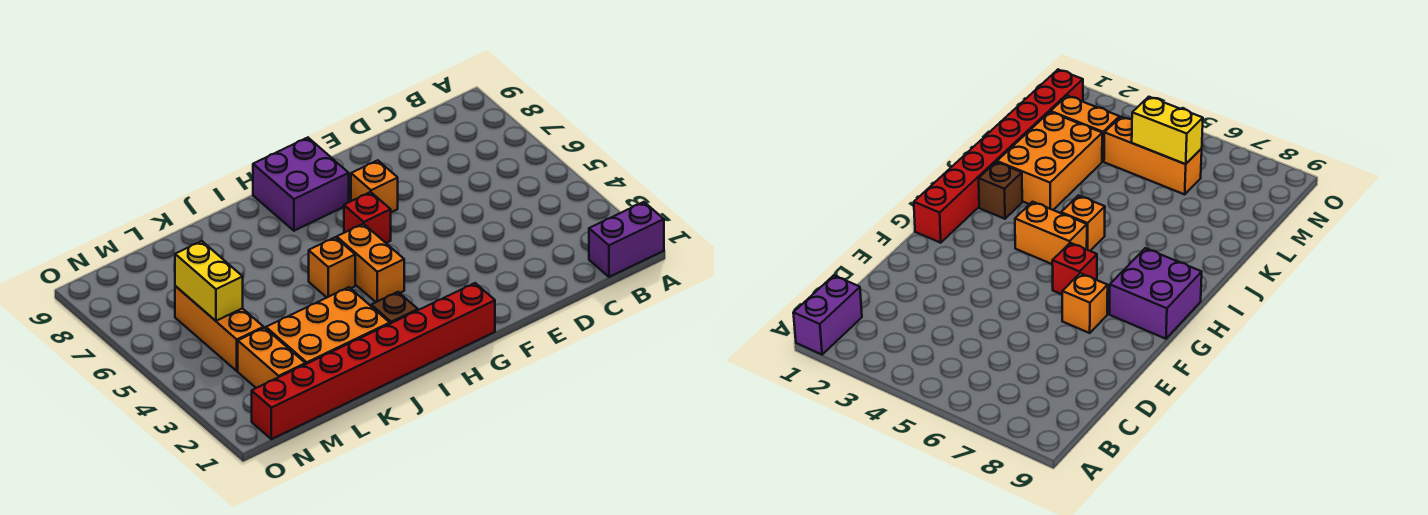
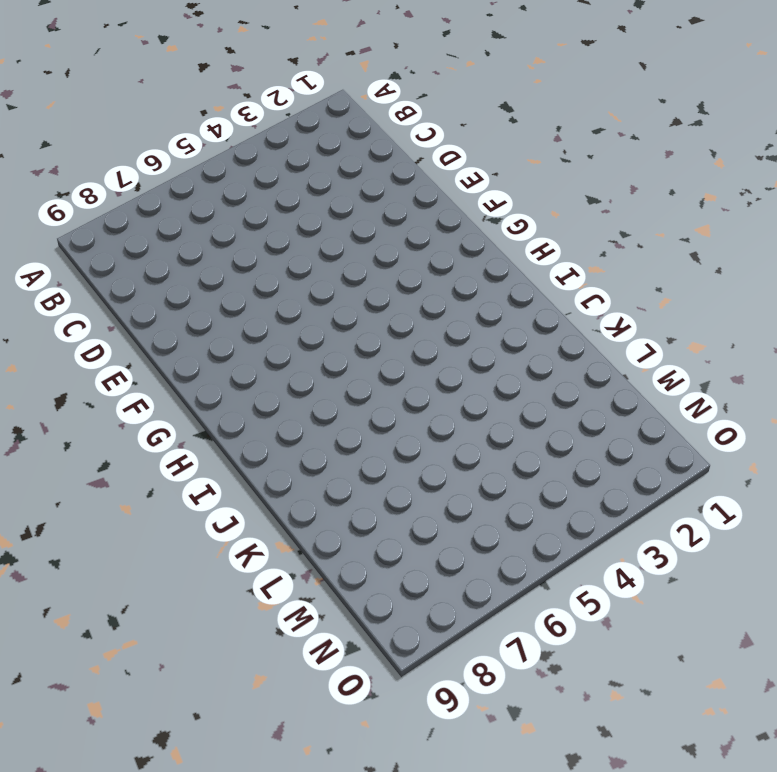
none -> purple 1x2 brick [589,202,664,277]
none -> orange 1x1 brick [351,160,398,212]
none -> red 1x8 brick [252,283,495,439]

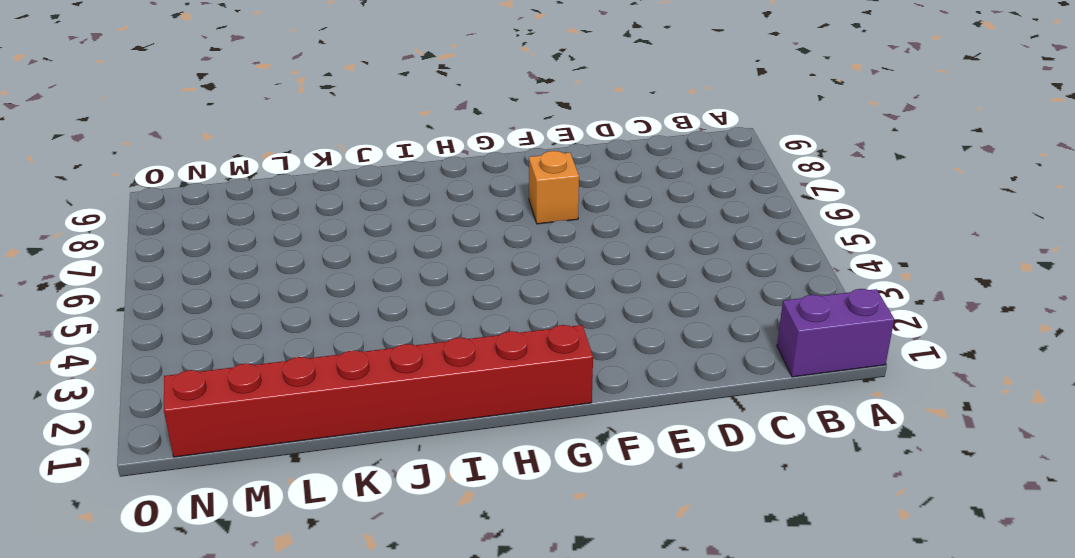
none -> red 1x1 brick [344,192,391,243]
none -> purple 2x2 brick [253,138,349,231]
none -> orange 1x2 brick [337,224,404,302]

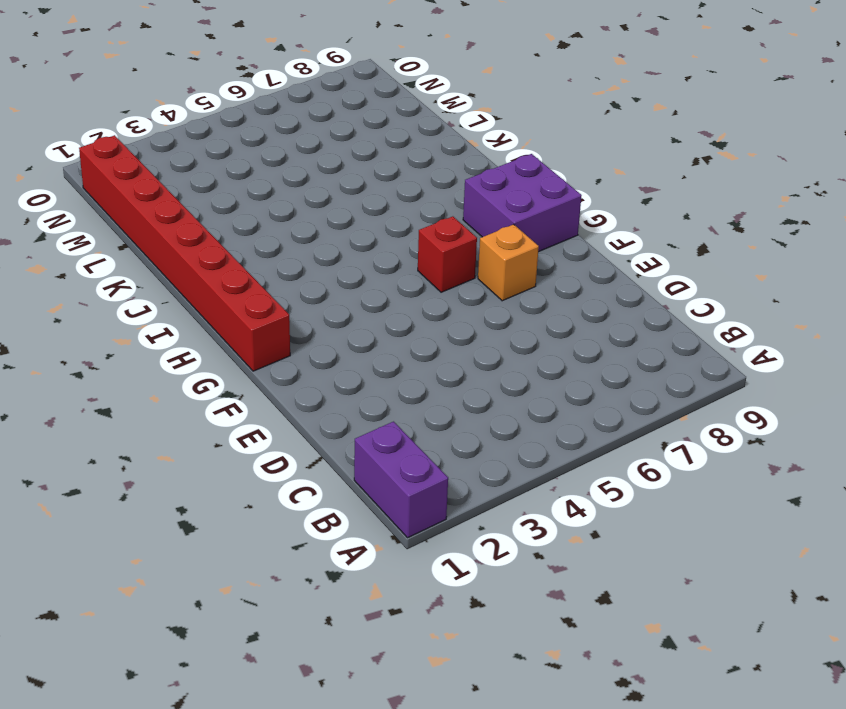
none -> orange 1x2 brick [337,224,404,302]
none -> brown 1x1 brick [371,292,418,324]
none -> orange 1x1 brick [309,237,355,297]

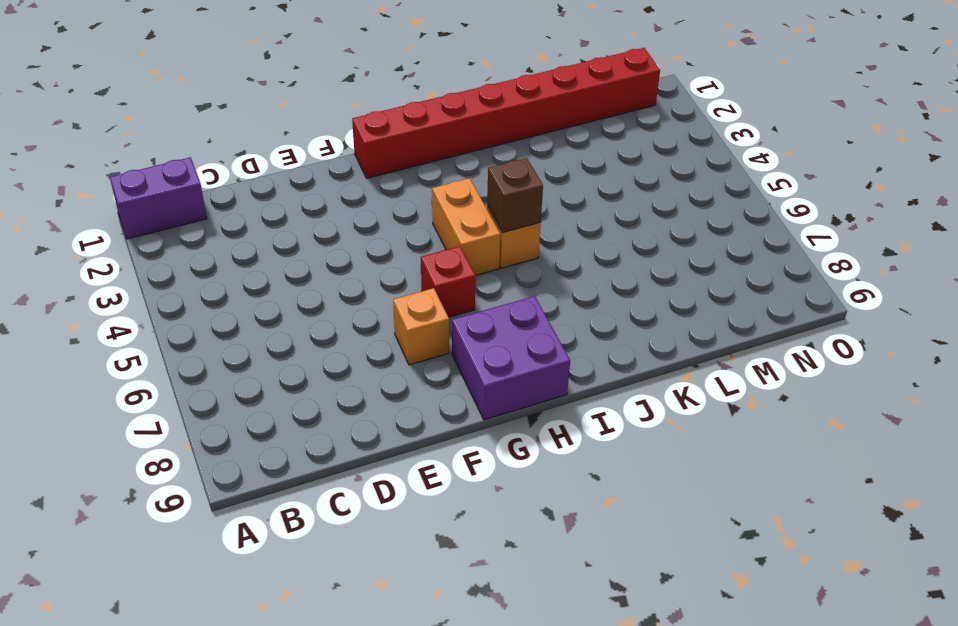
brown 1x1 brick [487,158,543,233] -> brown 1x1 brick moved to [371,292,418,324]
none -> orange 2x3 brick [266,287,390,364]
none -> orange 1x2 brick [238,328,305,388]
none -> orange 1x3 brick [175,286,264,371]

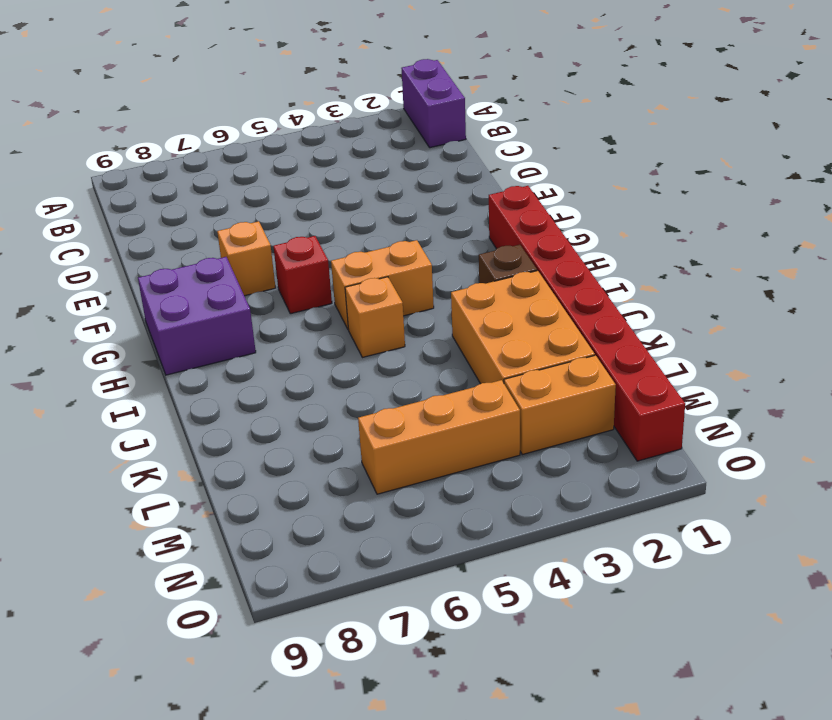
none -> yellow 1x2 brick [175,241,243,321]

